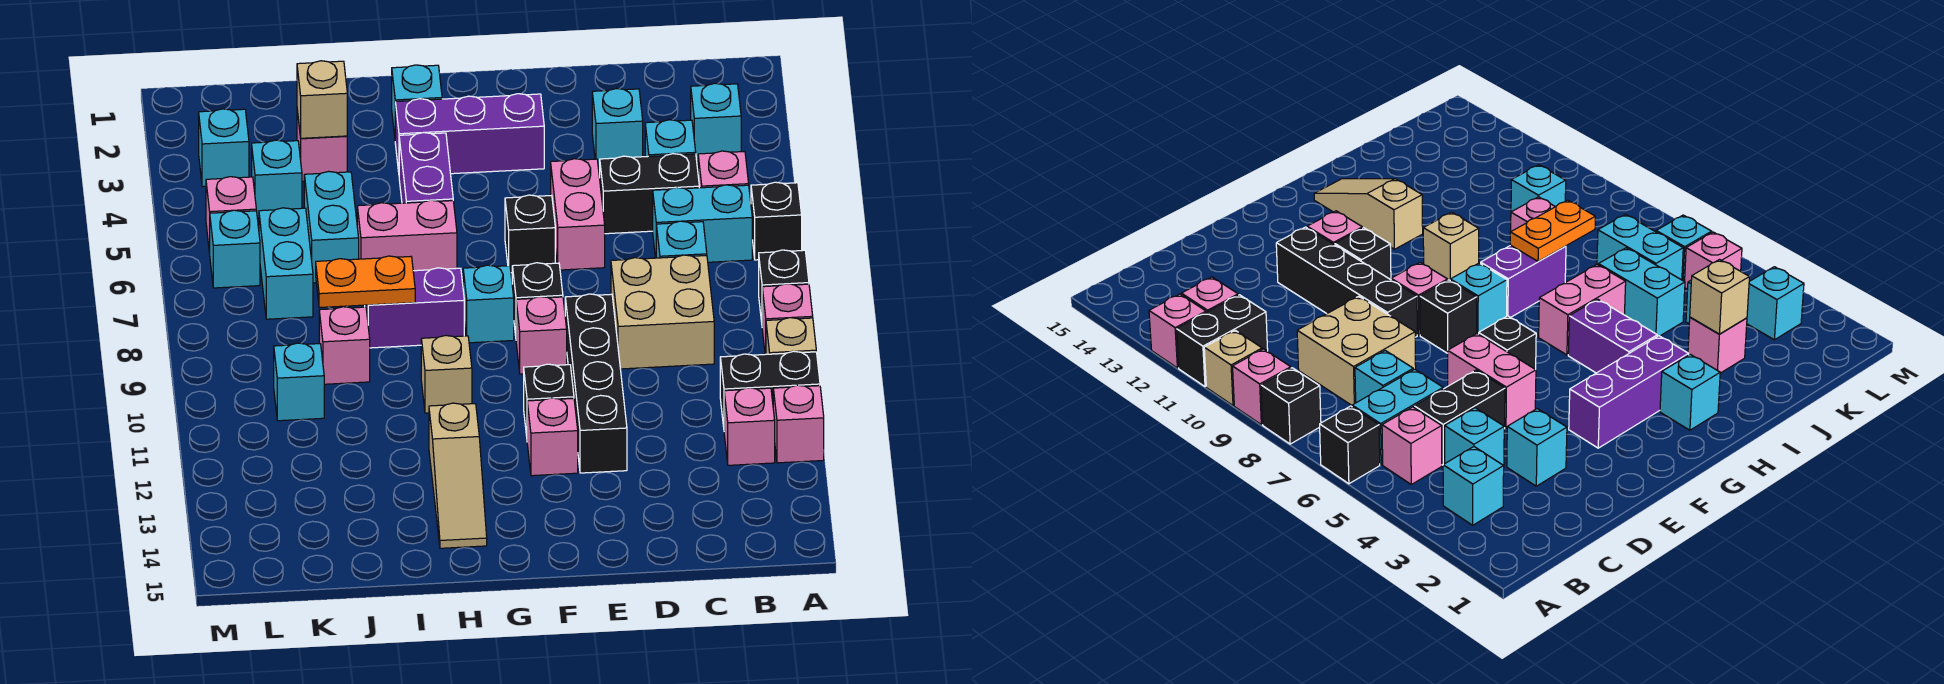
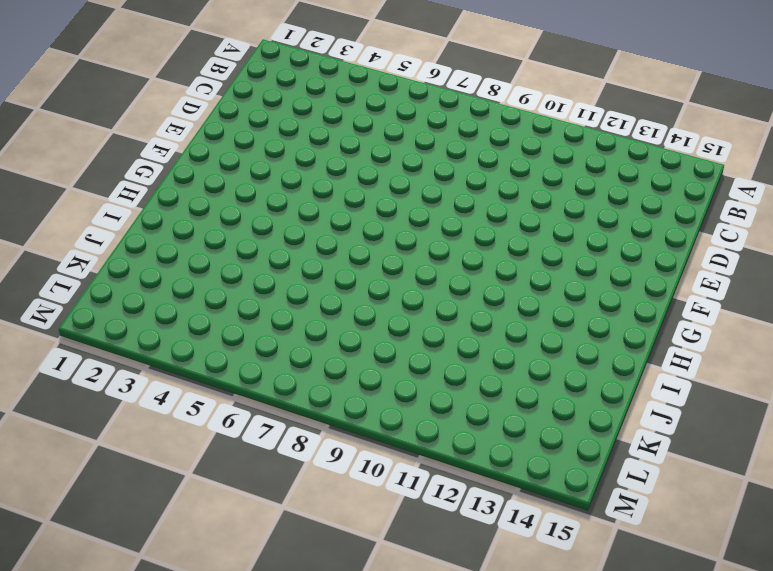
none -> black 1x1 brick [751,182,802,260]
none -> black 1x1 brick [759,250,809,322]
none -> pink 1x1 brick [762,284,813,354]
none -> tan 1x1 brick [766,318,816,354]

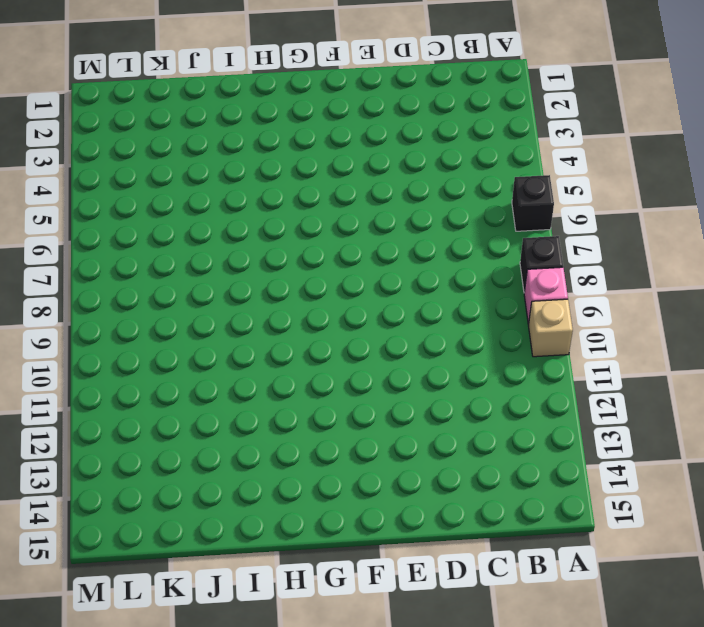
none -> black 1x2 brick [720,351,820,427]
none -> pink 1x1 brick [773,385,824,463]
none -> cyan 1x1 brick [691,83,741,161]
none -> pink 1x1 brick [698,151,749,188]

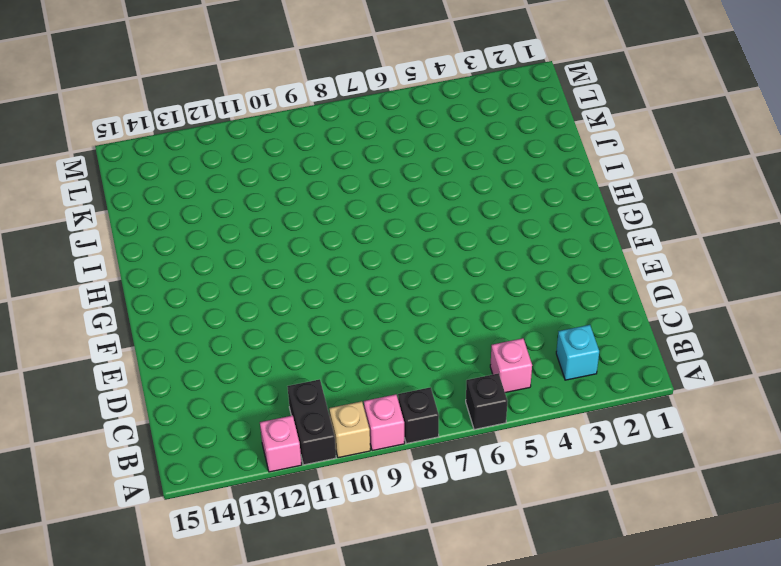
none -> cyan 1x2 brick [653,185,752,262]
none -> pink 1x1 brick [724,388,775,465]
none -> cyan 1x1 brick [645,120,696,157]
none -> black 1x2 brick [600,154,699,234]

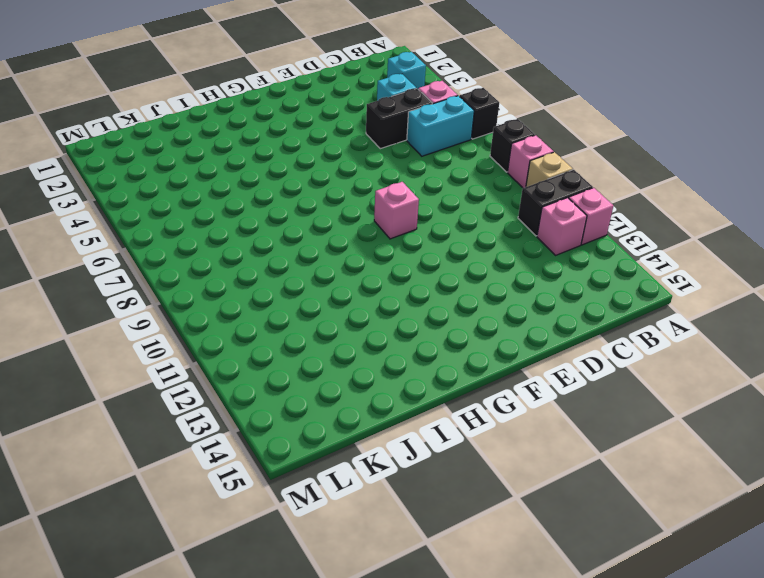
none -> cyan 1x1 brick [656,221,707,258]
none -> tan 2x2 brick [611,255,714,369]
none -> cyan 1x1 brick [592,89,643,166]
none -> pink 1x2 brick [551,159,605,270]

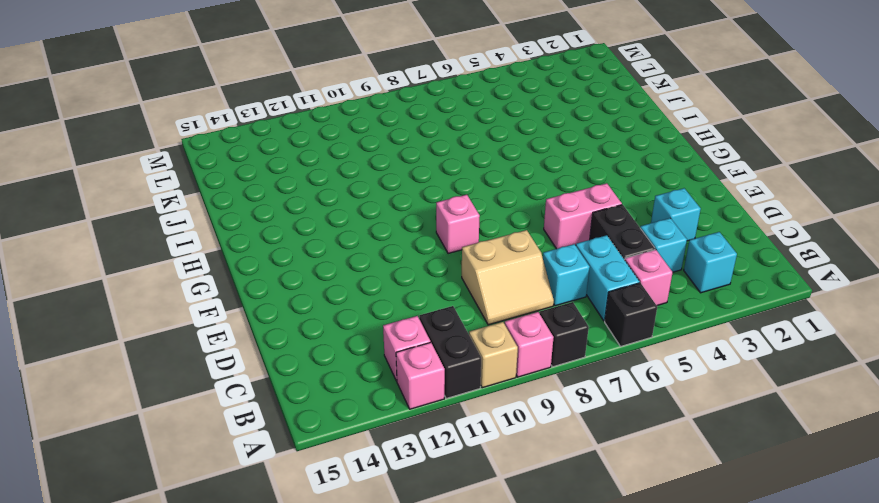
tan 2x2 slope [462,230,554,325] -> tan 2x2 brick [611,255,714,369]
none -> black 1x4 brick [565,294,627,473]
none -> purple 1x3 brick [395,94,544,174]
none -> black 1x1 brick [505,195,555,273]
none -> black 1x1 brick [512,263,563,336]

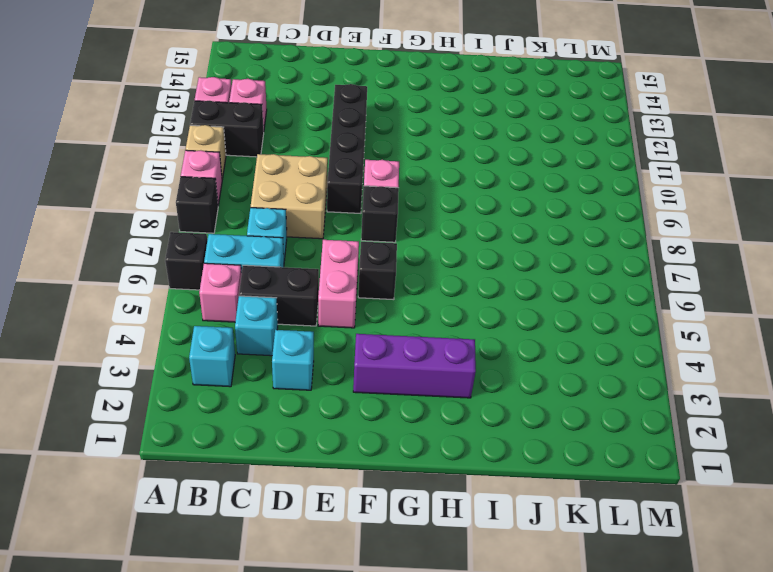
none -> black 1x1 brick [524,364,574,436]
none -> pink 1x1 brick [527,398,578,476]
none -> cyan 1x1 brick [463,265,514,343]
none -> cyan 1x1 brick [392,65,442,135]

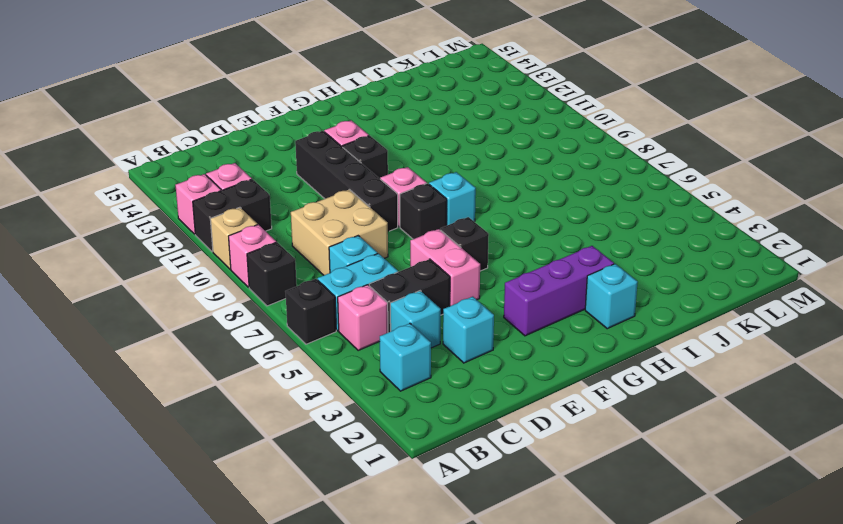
none -> purple 1x2 brick [399,133,453,203]
none -> pink 1x2 brick [357,200,457,271]
none -> purple 1x2 brick [365,268,464,348]
none -> tan 1x1 brick [421,335,472,413]

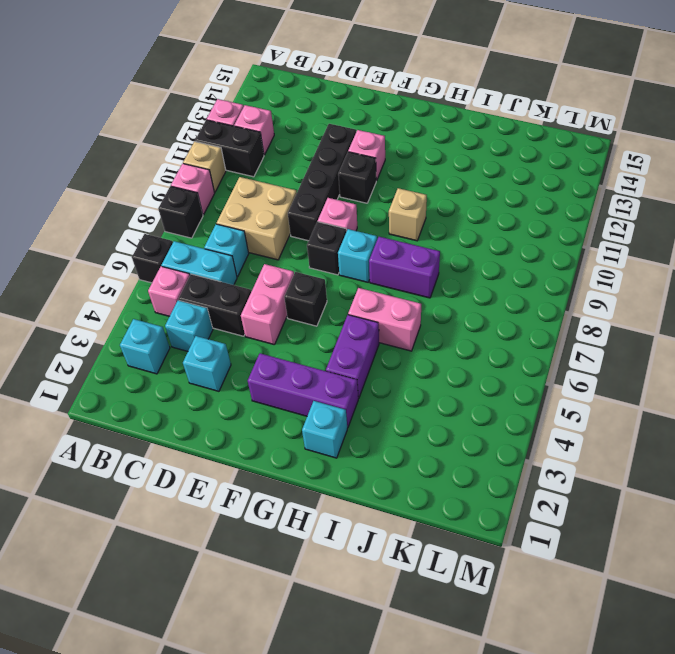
none -> tan 1x3 slope [429,403,487,548]
none -> pink 1x1 brick [297,111,347,181]
none -> cyan 1x2 brick [304,171,359,283]
none -> pink 1x1 brick [319,307,370,384]

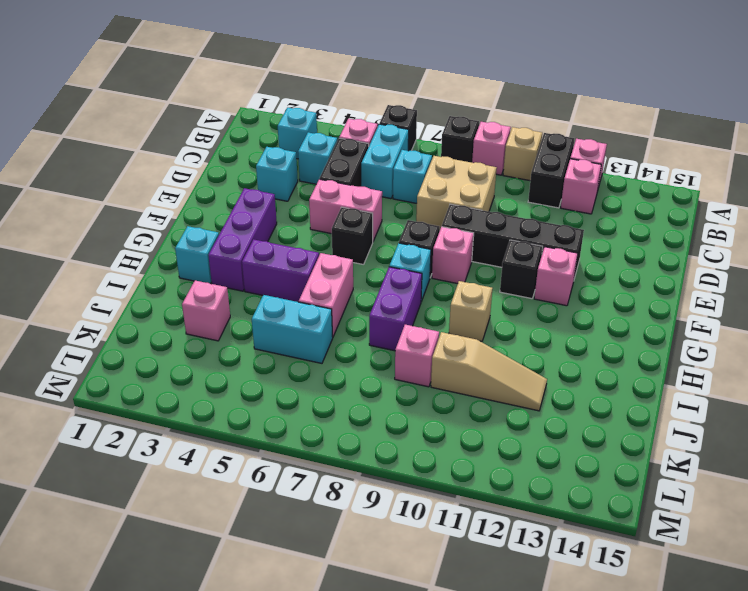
tan 1x3 slope [431,332,547,411] -> tan 1x3 slope moved to [429,403,487,548]
none -> cyan 1x1 brick [252,140,302,218]
none -> cyan 1x2 brick [259,208,313,319]
none -> cyan 1x1 brick [274,343,324,421]
none -> cyan 1x1 brick [199,109,249,187]

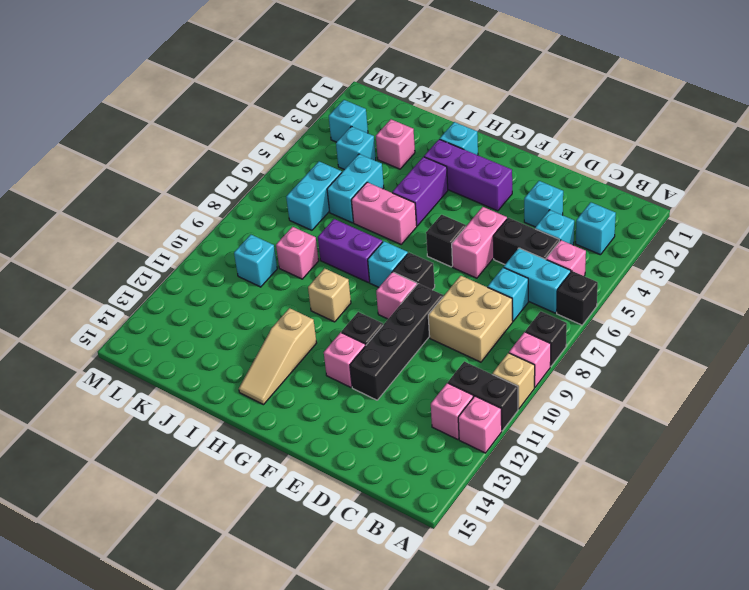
none -> pink 1x1 brick [206,177,256,253]
none -> cyan 1x1 brick [210,210,260,288]
none -> orange 1x2 plate [316,256,415,308]
none -> tan 1x1 brick [297,61,347,138]

